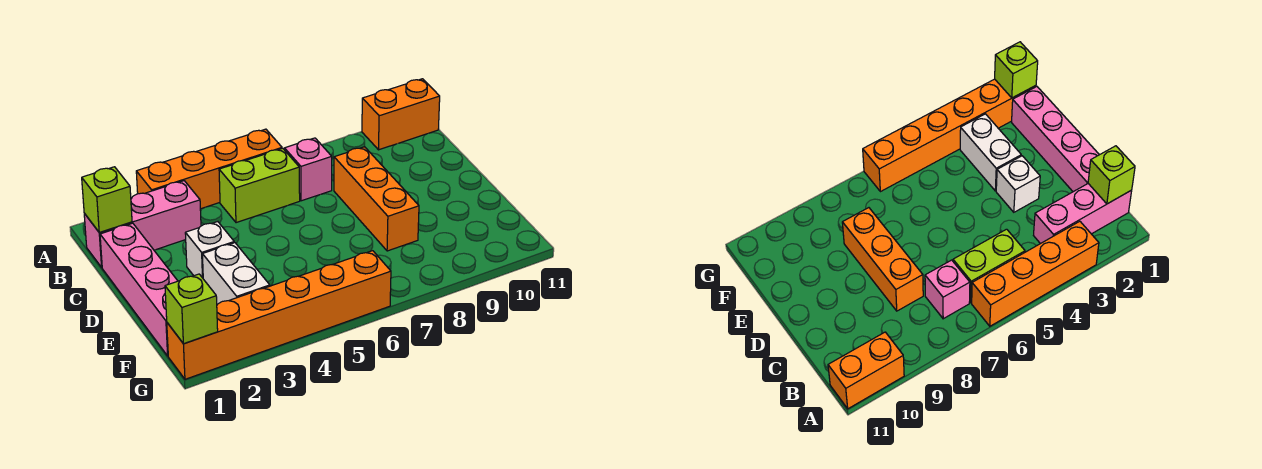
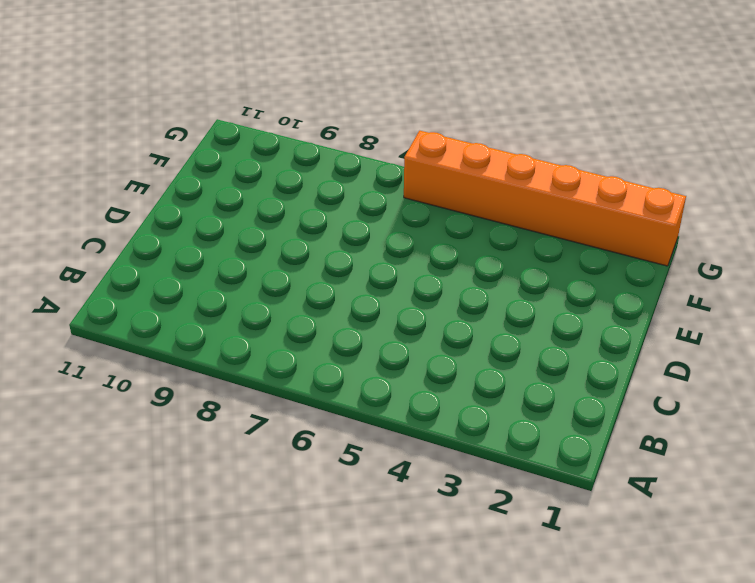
none -> orange 1x4 brick [136,129,282,209]
none -> orange 1x2 brick [362,79,440,150]
none -> pink 1x3 brick [84,181,201,267]

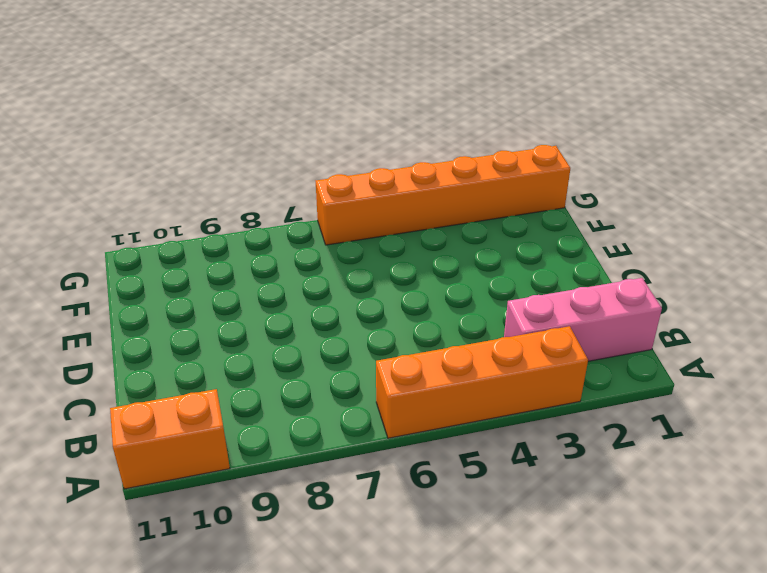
none -> lime 1x2 brick [219,148,300,223]
none -> pink 1x1 brick [284,138,332,201]
none -> pink 1x4 brick [100,223,177,356]

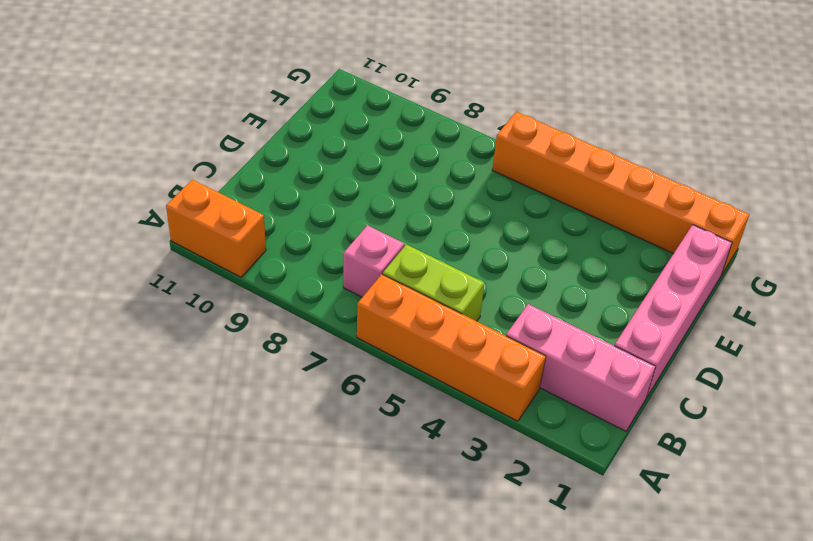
none -> orange 1x3 brick [334,147,419,251]
none -> white 1x1 brick [185,222,234,278]
none -> white 1x2 brick [202,243,270,304]

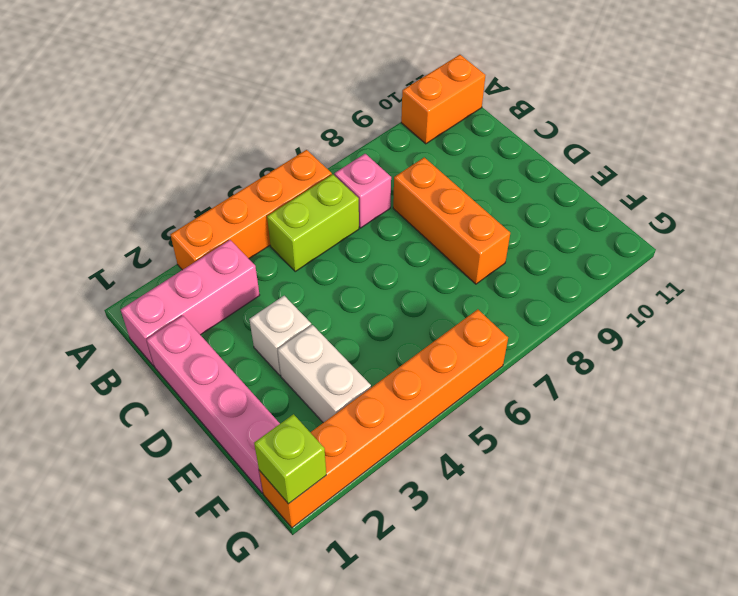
none -> lime 1x1 brick [82,167,132,233]

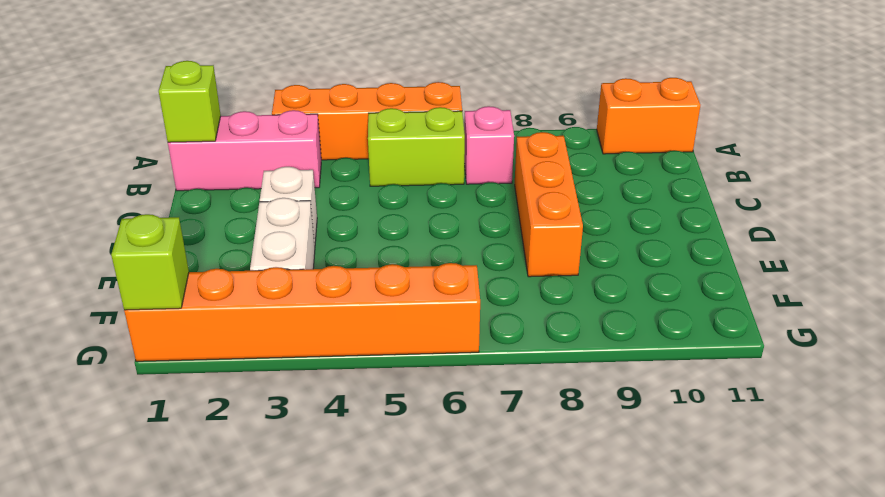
none -> pink 1x4 brick [100,223,177,356]

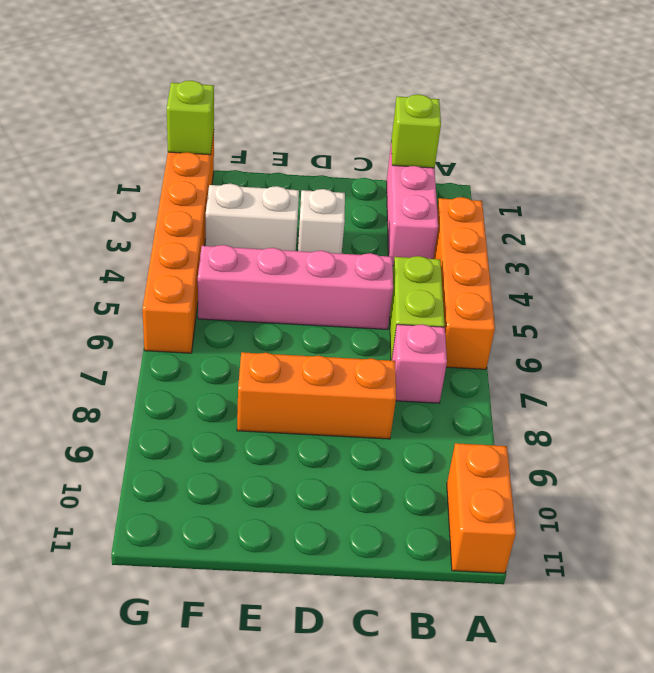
pink 1x4 brick [198,245,393,329] -> pink 1x4 brick moved to [100,223,177,356]

